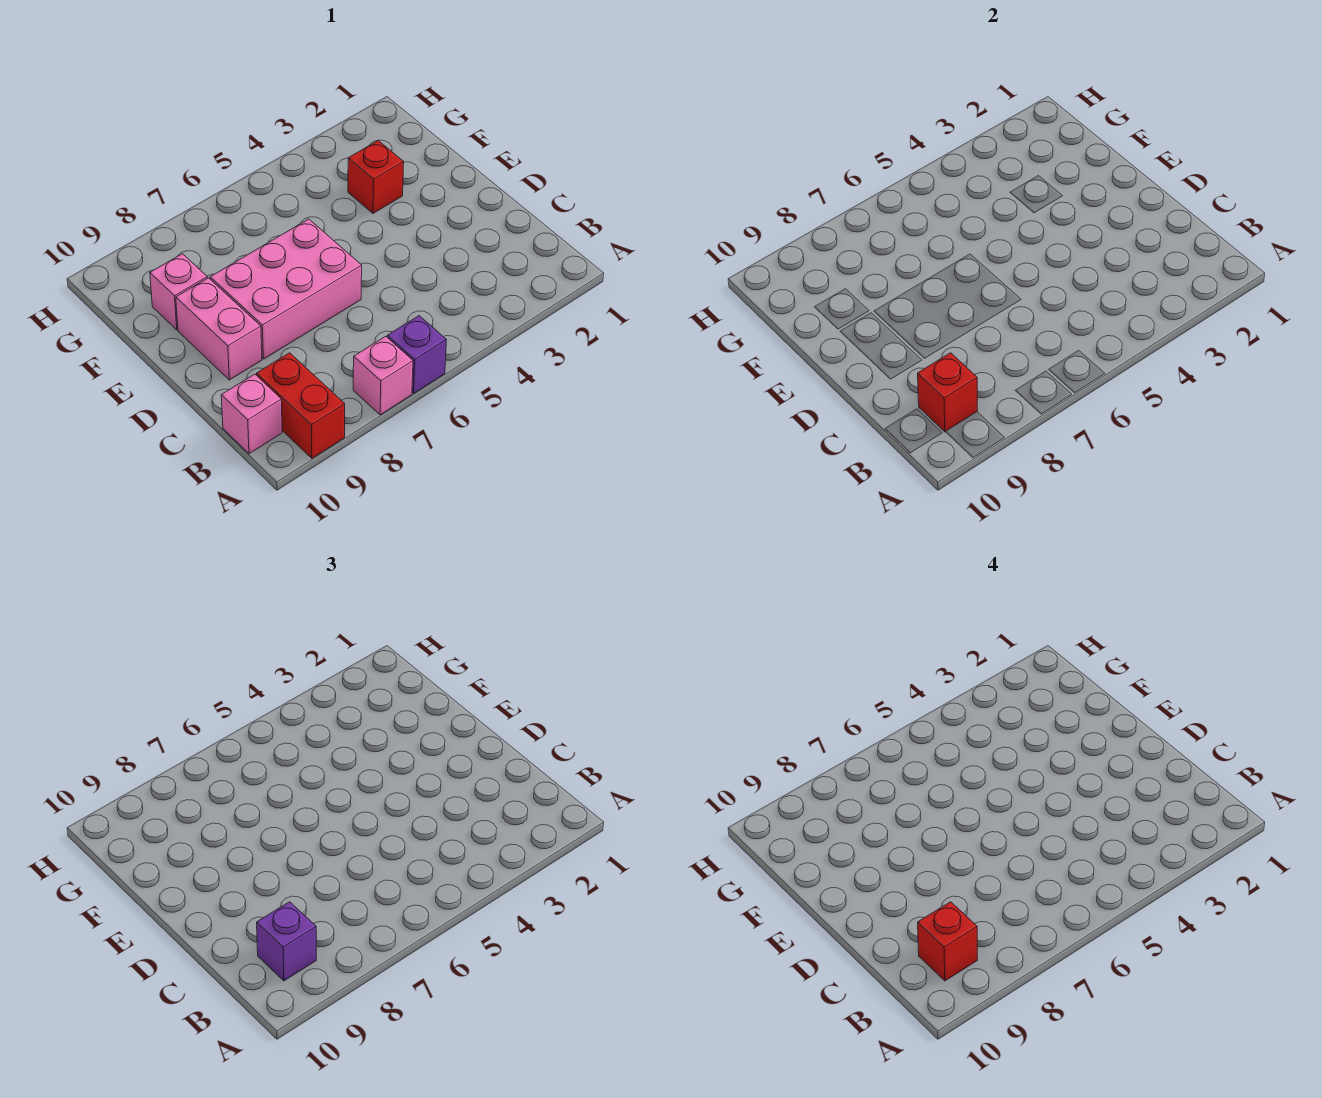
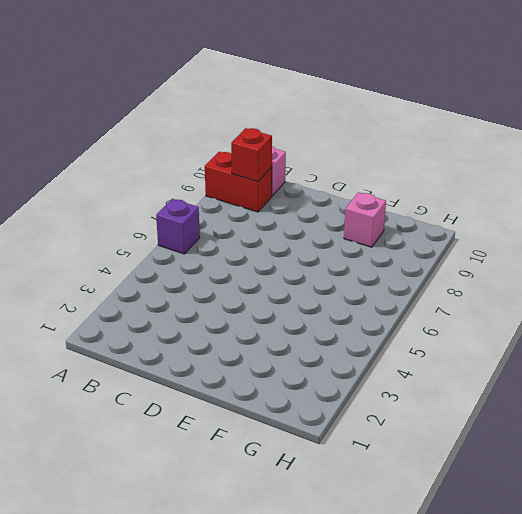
none -> pink 1x1 brick [353,336,413,415]
none -> pink 2x3 brick [210,219,362,359]

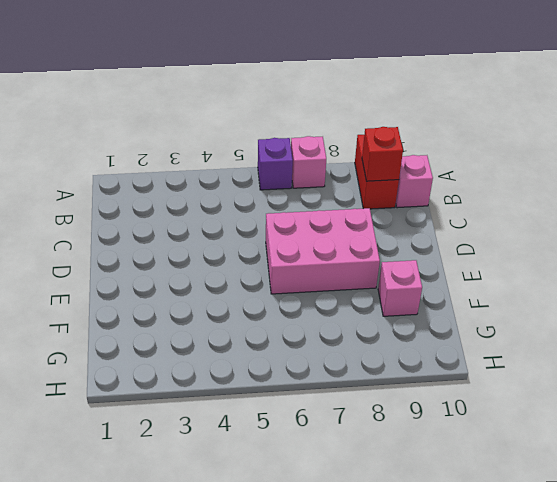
none -> pink 1x2 brick [176,278,262,380]
none -> red 1x1 brick [348,141,404,213]

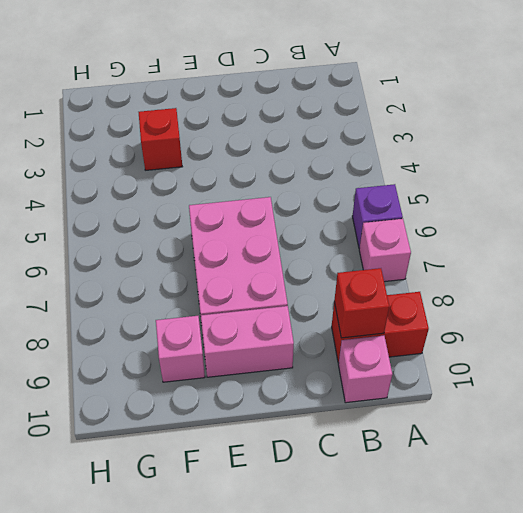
none -> purple 1x1 brick [257,902,317,981]
none -> red 1x1 brick [918,902,978,981]

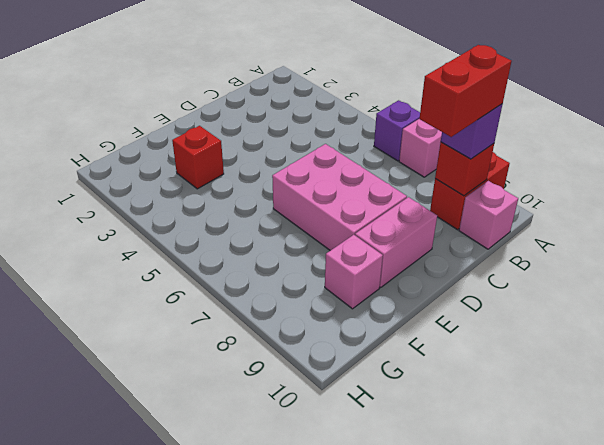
red 1x2 brick [419,45,512,137] -> red 1x1 brick [918,902,978,981]

